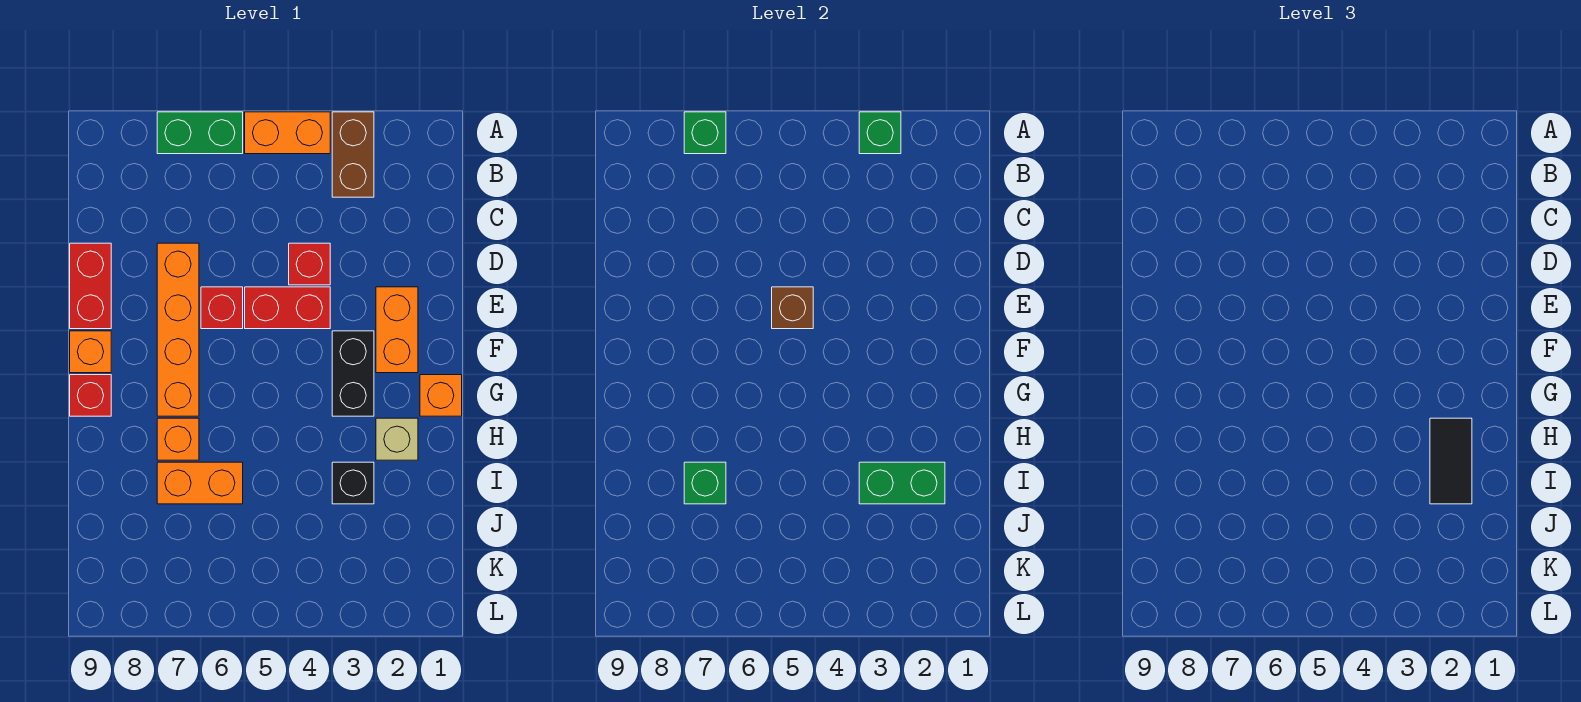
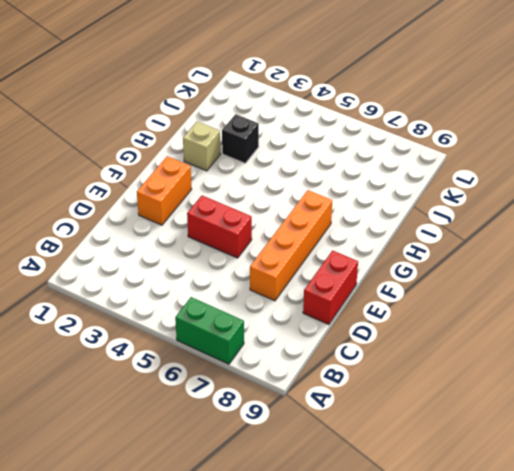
none -> brown 1x2 brick [332,112,374,197]
none -> orange 1x2 brick [245,112,330,154]
none -> red 1x1 brick [289,243,330,285]

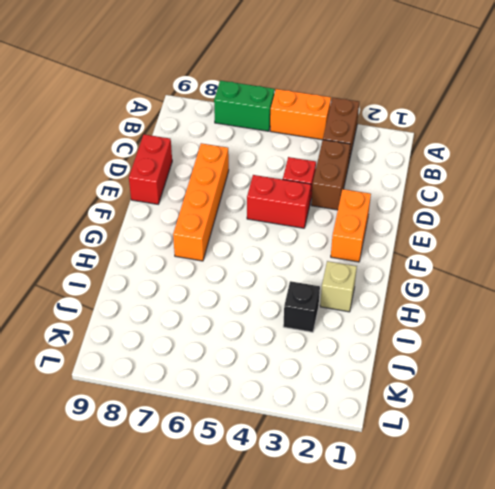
brown 1x2 brick [311,140,350,210] -> none
none -> red 1x1 brick [201,287,243,329]
none -> black 1x2 brick [332,331,374,416]
none -> orange 1x1 brick [70,331,111,373]

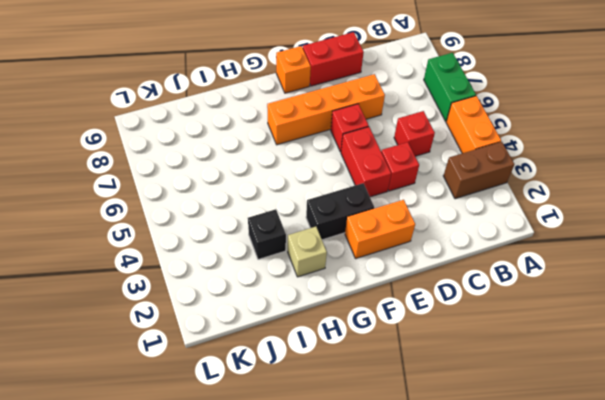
red 1x1 brick [394,111,435,156] -> red 1x1 brick moved to [70,375,111,416]
none -> orange 1x1 brick [420,375,462,416]
none -> orange 1x1 brick [157,418,199,460]
none -> orange 1x2 brick [157,462,243,504]

